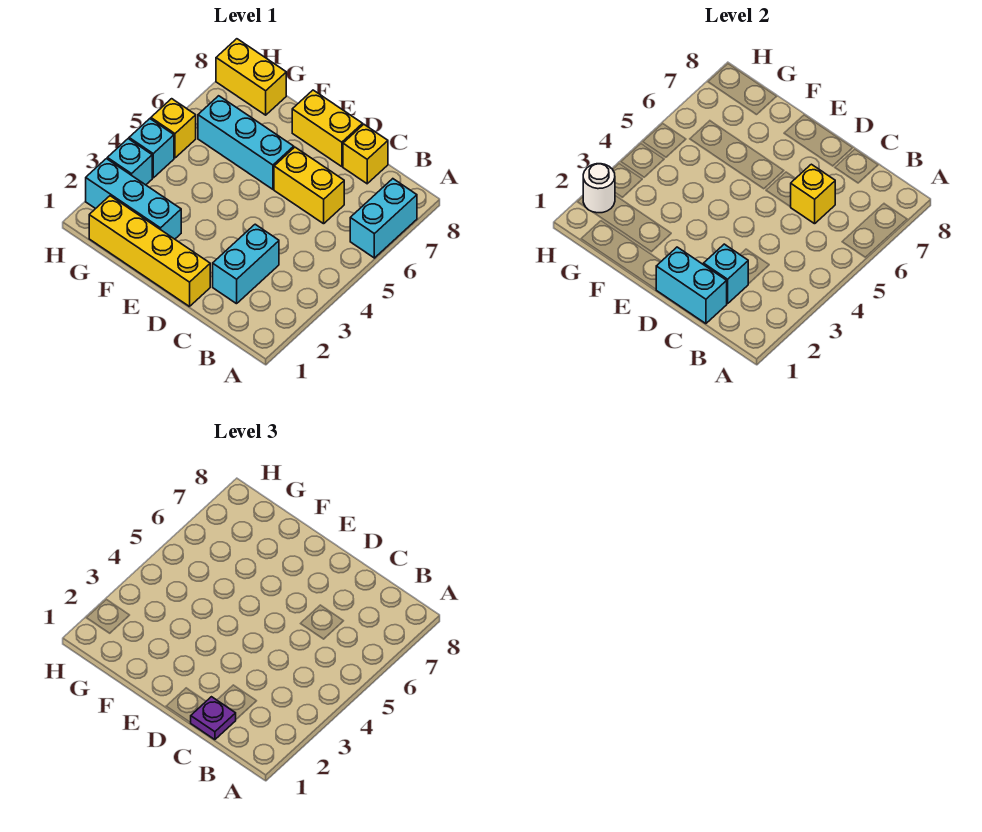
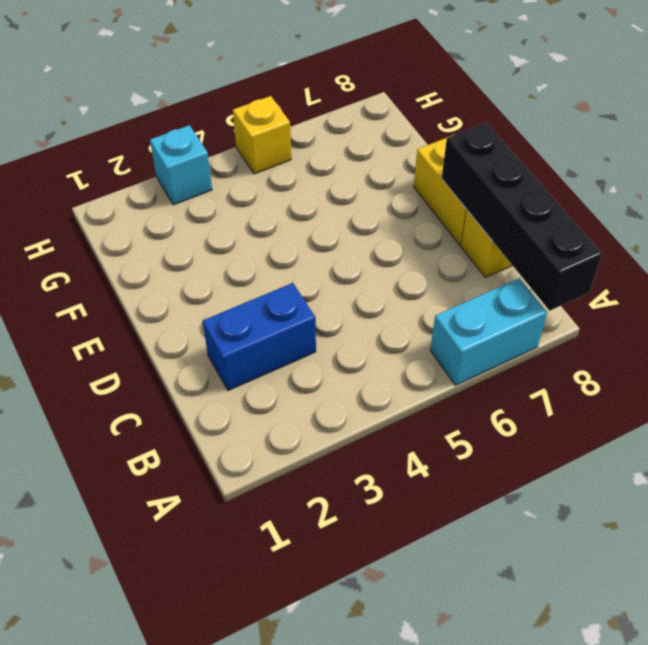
black 1x4 brick [442,123,602,311] -> none
blue 1x2 brick [203,283,316,391] -> cyan 1x2 brick [213,224,279,304]
none -> yellow 1x2 brick [274,147,344,224]
none -> yellow 1x4 brick [89,196,210,307]
none -> cyan 1x3 brick [198,96,294,189]

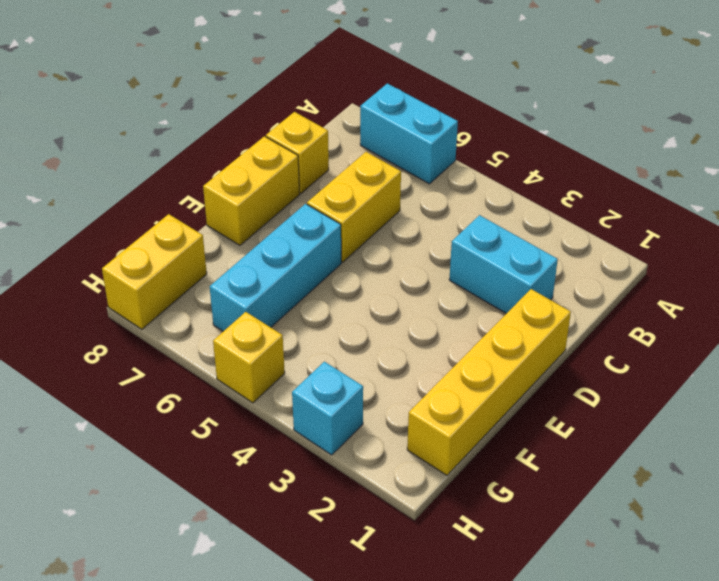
none -> cyan 1x3 brick [86,159,181,239]
none -> cyan 1x1 brick [129,119,174,178]
none -> cyan 1x2 brick [656,247,727,324]

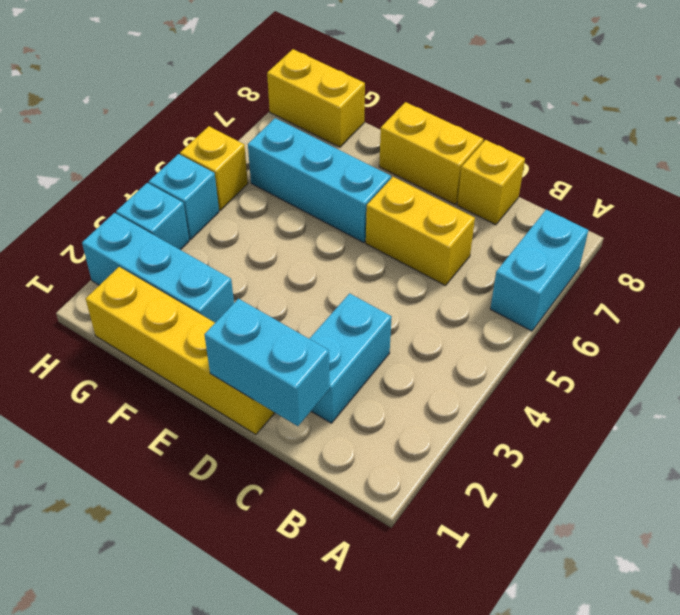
none -> cyan 1x1 brick [704,244,748,304]
none -> yellow 1x1 brick [791,164,835,224]
none -> white 1x1 round brick [583,164,615,213]

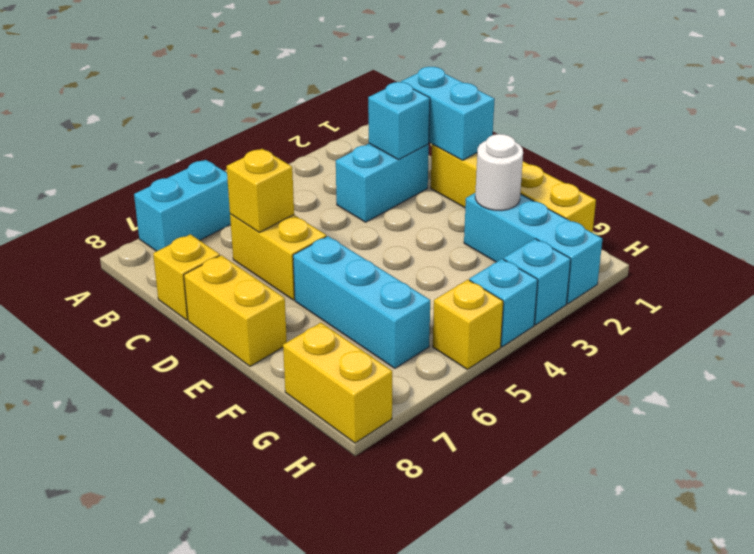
white 1x1 round brick [475,134,523,211] -> white 1x1 round brick moved to [583,164,615,213]
none -> purple 1x1 plate [191,697,236,740]

